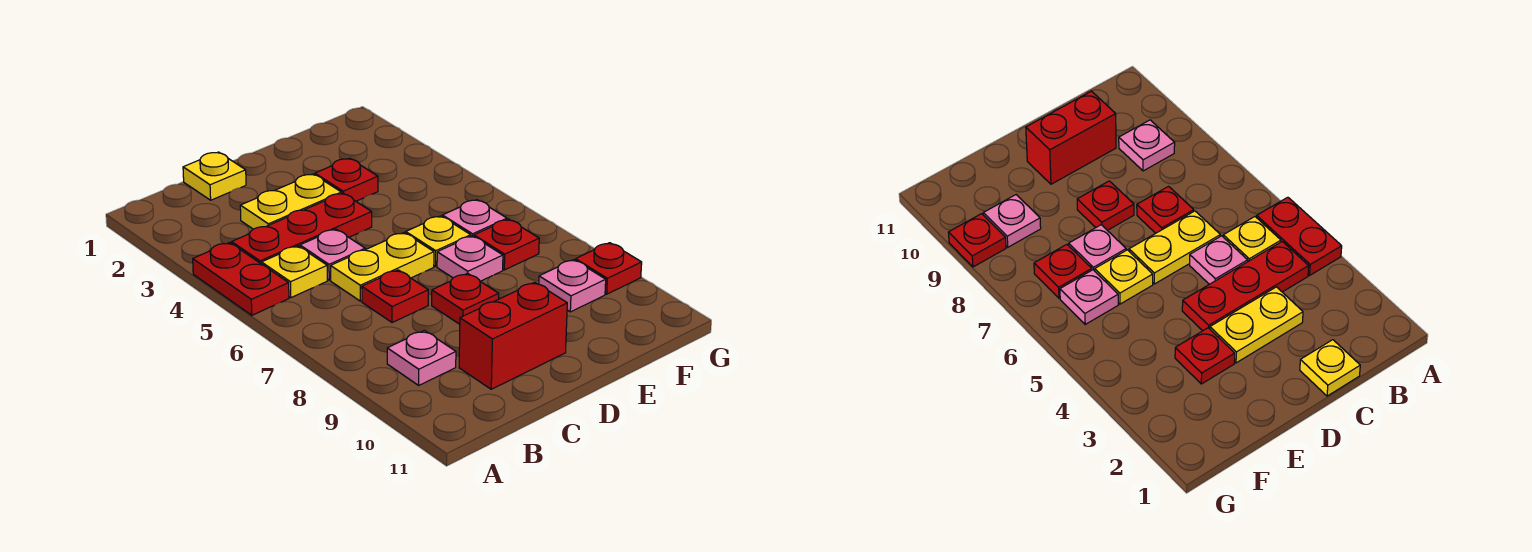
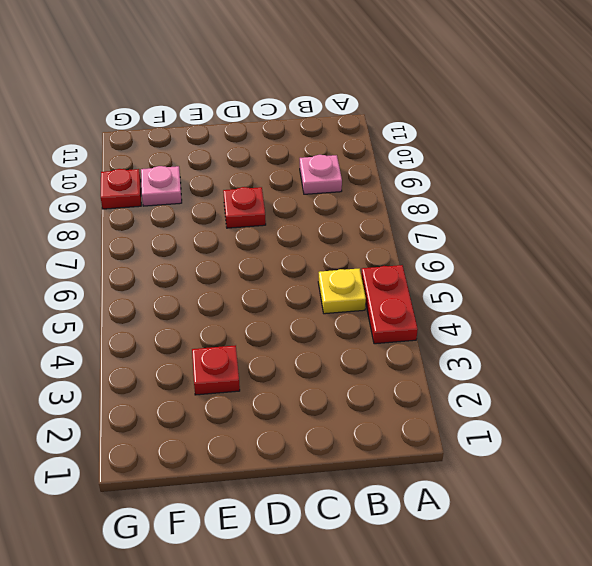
none -> red 1x3 plate [232,193,372,264]
none -> yellow 1x1 plate [183,152,246,200]
none -> yellow 1x2 plate [240,174,341,229]

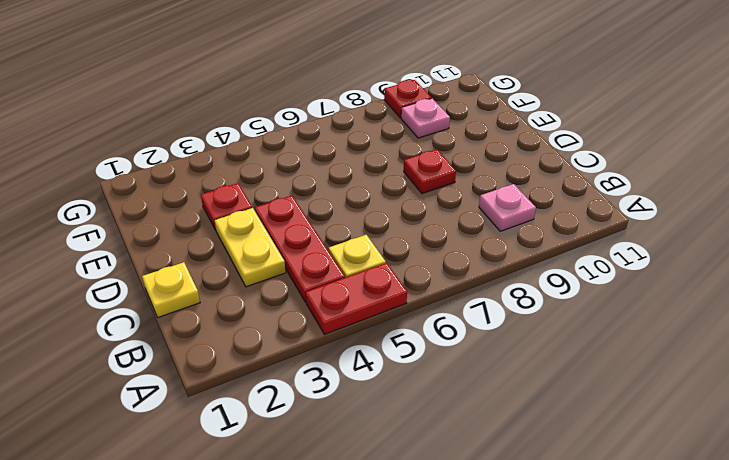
none -> pink 1x1 plate [300,229,365,280]
none -> yellow 1x2 plate [331,233,434,301]
none -> red 1x1 plate [362,270,428,323]

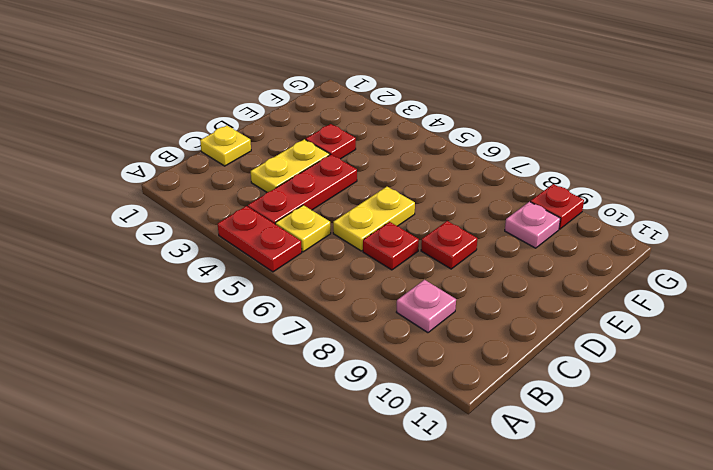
none -> pink 1x1 plate [300,229,365,280]
none -> red 1x2 brick [459,282,567,389]
none -> yellow 1x1 plate [406,216,471,266]

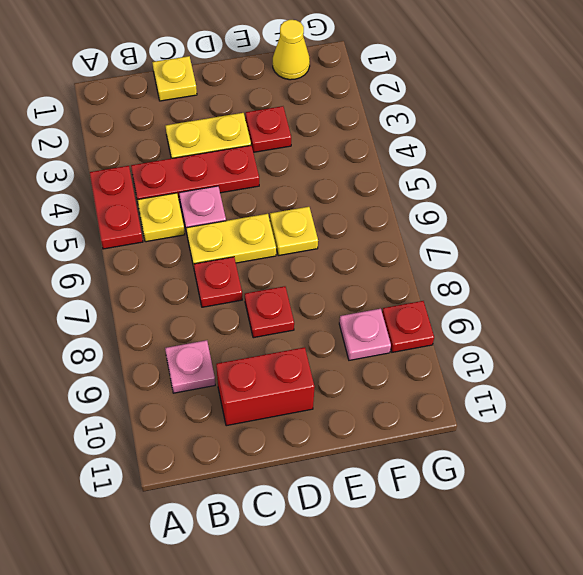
yellow 1x1 cone [273,20,310,80] -> none
none -> pink 1x1 plate [437,236,503,281]
none -> pink 1x1 plate [442,200,507,236]
none -> red 1x1 plate [474,219,539,270]

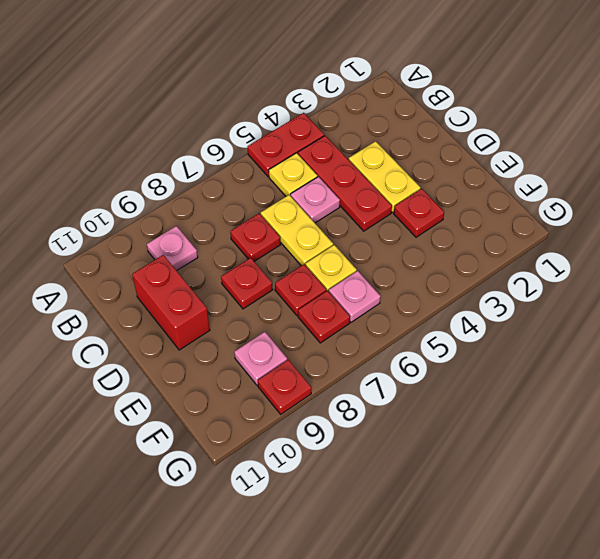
red 1x1 plate [275,265,326,315] -> pink 1x1 plate [437,236,503,281]
none -> yellow 1x1 plate [183,152,246,200]

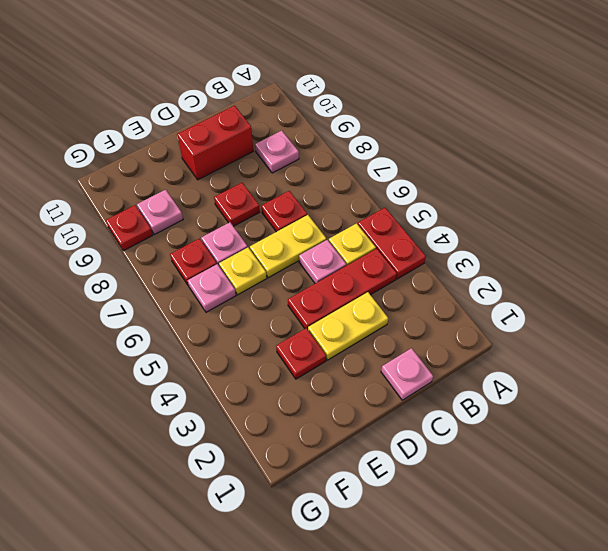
pink 1x1 plate [381,348,433,400] -> yellow 1x1 plate [183,152,246,200]

